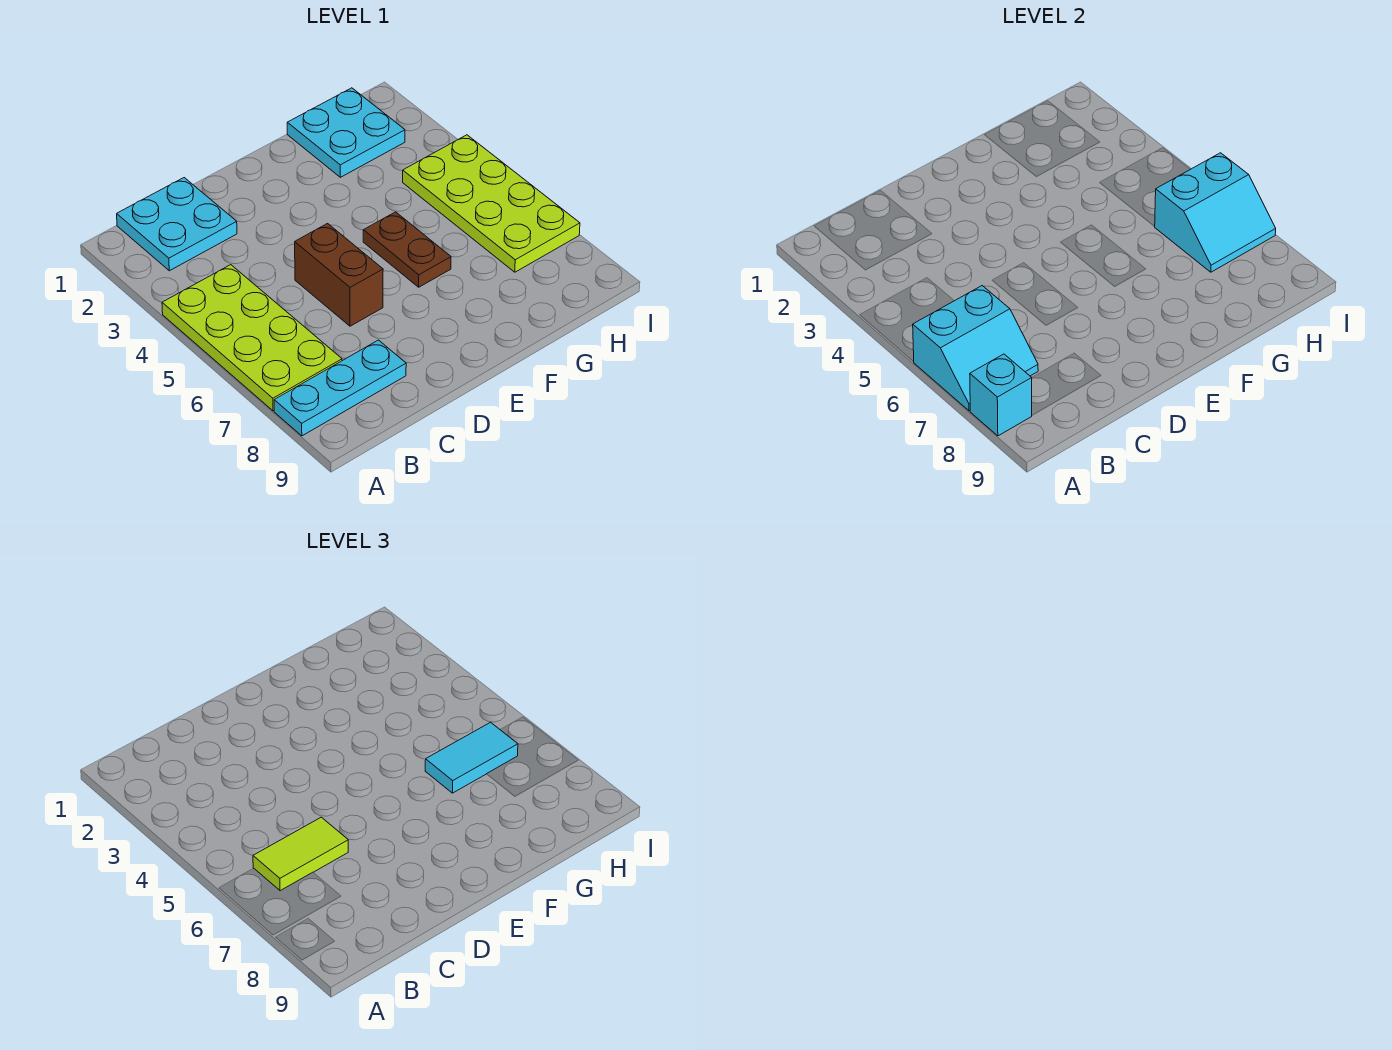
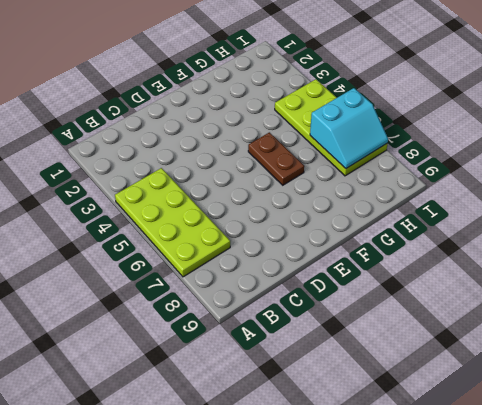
none -> cyan 1x3 plate [274,340,406,436]
none -> cyan 2x2 plate [117,178,237,271]
none -> brown 1x2 brick [295,224,383,326]

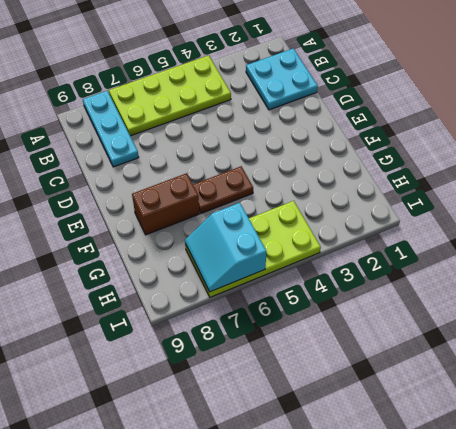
brown 1x2 brick [132,173,199,235] -> brown 1x2 brick moved to [295,224,383,326]
none -> cyan 2x2 plate [287,88,405,177]
none -> cyan 2x2 slope [913,286,1038,411]
none -> cyan 1x1 brick [970,354,1032,436]

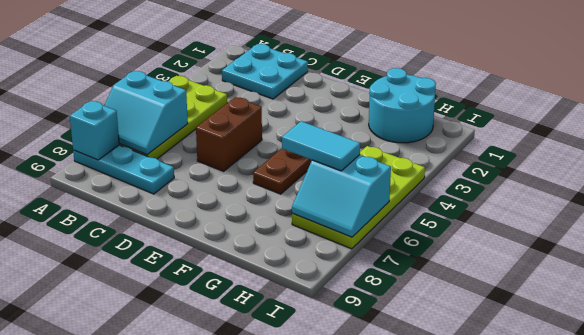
cyan 2x2 round brick [369,68,436,143] -> cyan 2x2 plate [287,88,405,177]
none -> lime 1x2 tile [253,817,348,891]

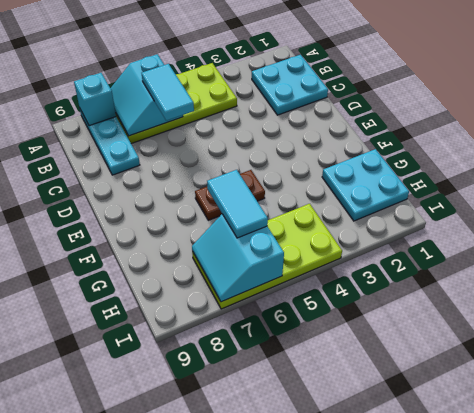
cyan 1x2 tile [142,64,194,121] -> lime 1x2 tile [253,817,348,891]
none -> brown 1x2 brick [295,224,383,326]

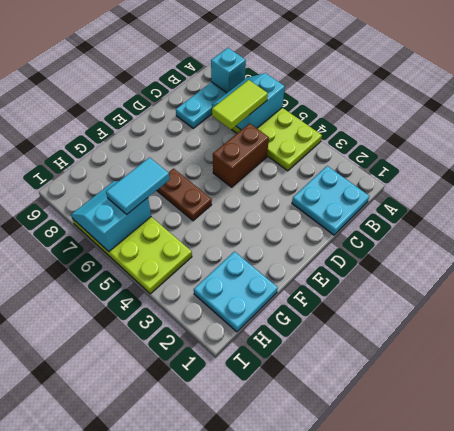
brown 1x2 brick [213,123,269,187] -> brown 1x2 brick turned to [295,224,383,326]

